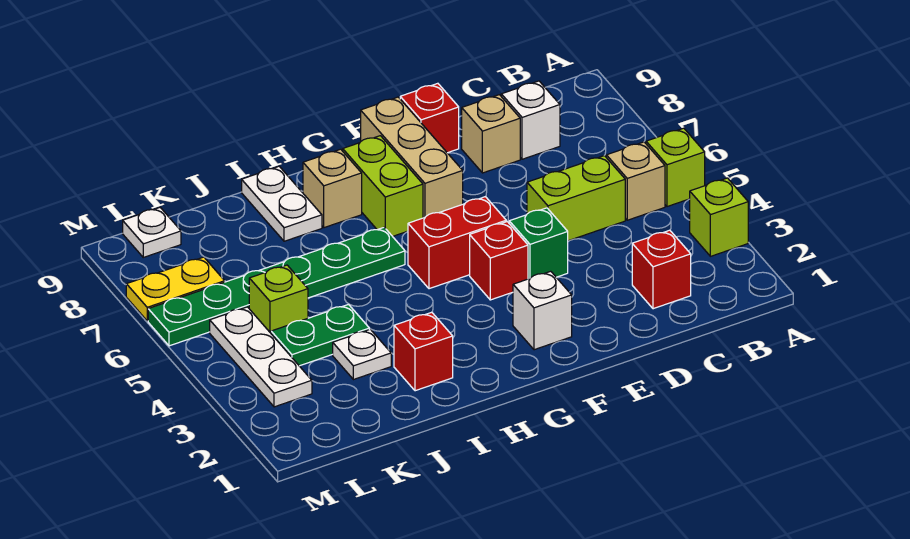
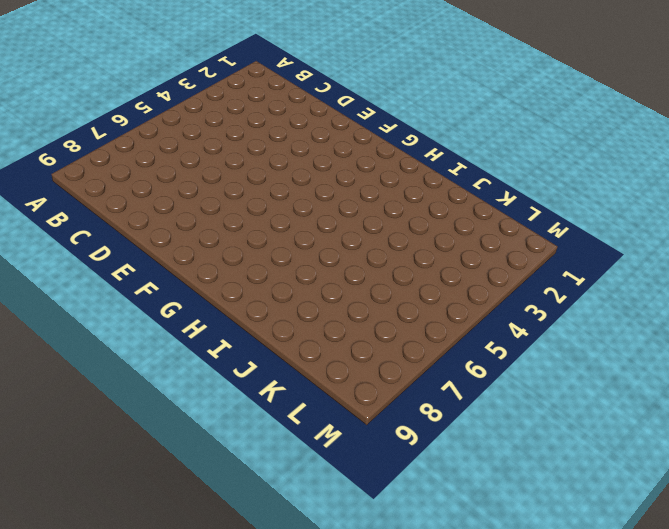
none -> lime 1x1 brick [690,178,748,256]
none -> lime 1x1 brick [646,128,705,207]
none -> tan 1x1 brick [606,142,665,220]

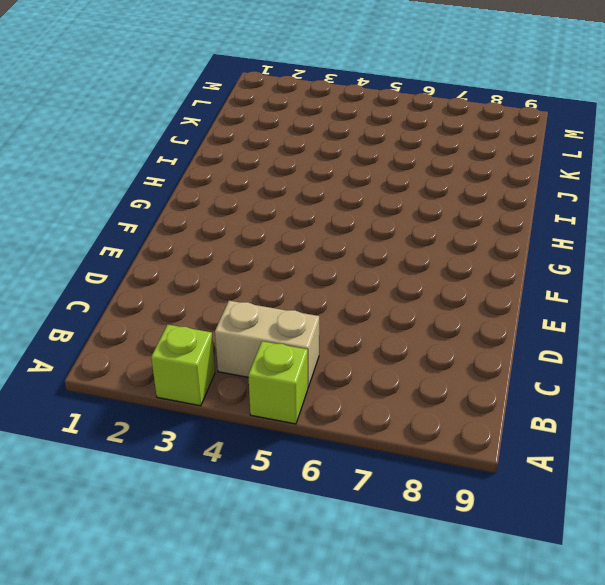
tan 1x2 brick [215,301,319,387] -> tan 1x1 brick [606,142,665,220]
none -> red 1x1 brick [632,230,691,309]
none -> lime 1x2 brick [527,156,625,241]
none -> white 1x1 brick [501,81,560,159]

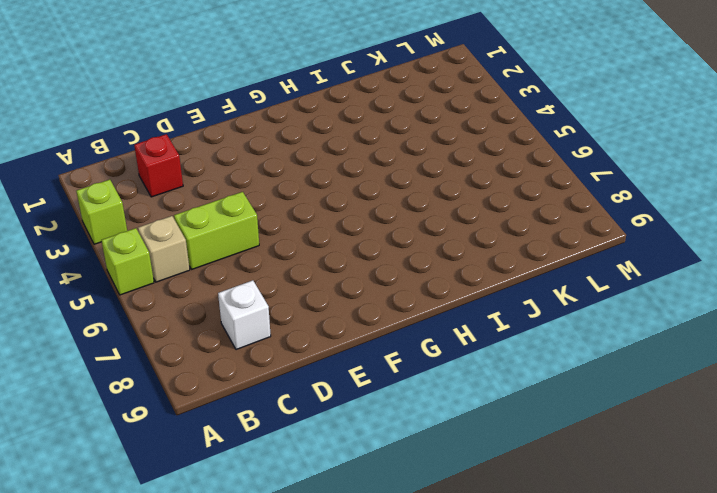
none -> tan 1x1 brick [462,95,520,173]
none -> green 1x1 brick [509,208,568,279]
none -> red 1x1 brick [400,83,459,153]

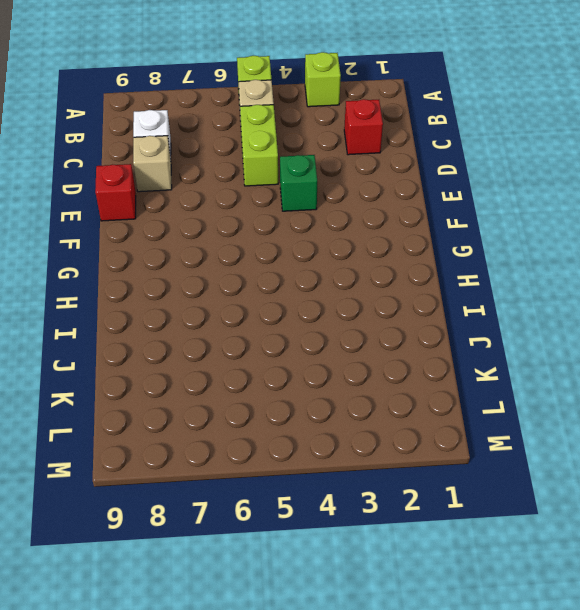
none -> white 1x1 brick [513,271,572,350]
none -> red 1x1 brick [470,222,528,300]
none -> red 1x2 brick [408,197,506,289]

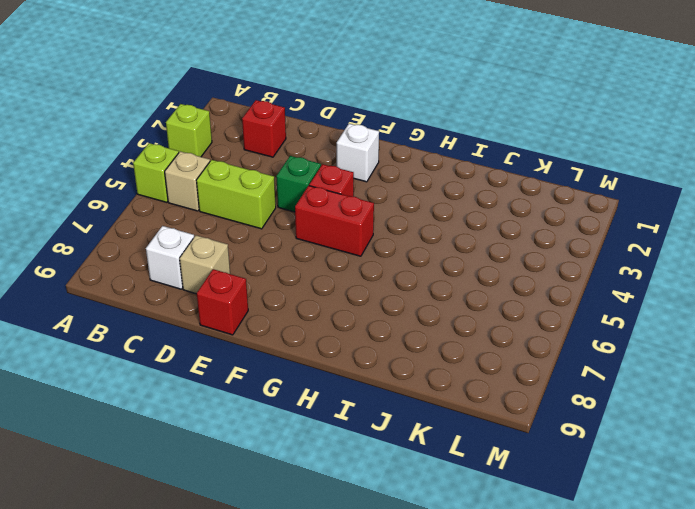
none -> tan 1x3 brick [361,97,463,218]
none -> lime 1x2 brick [343,136,423,236]
none -> green 1x6 plate [148,227,405,346]

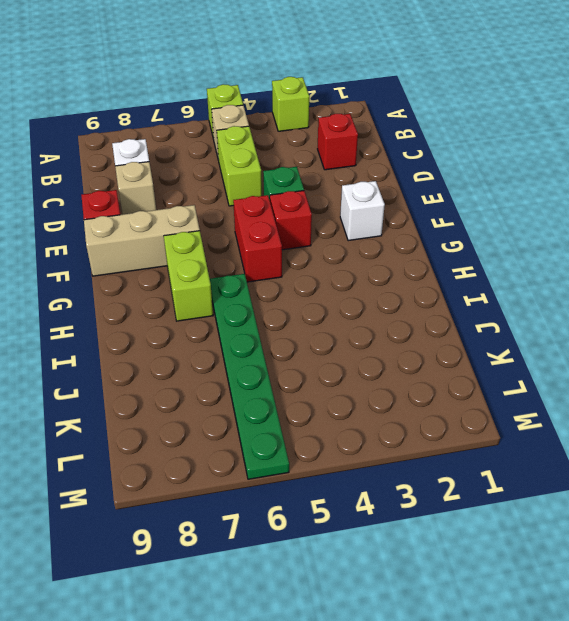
lime 1x2 brick [164,231,213,321] -> lime 1x2 brick turned to [343,136,423,236]
none -> tan 1x1 brick [303,149,362,228]
none -> red 1x1 brick [394,312,453,391]
none -> white 1x2 plate [242,166,322,241]

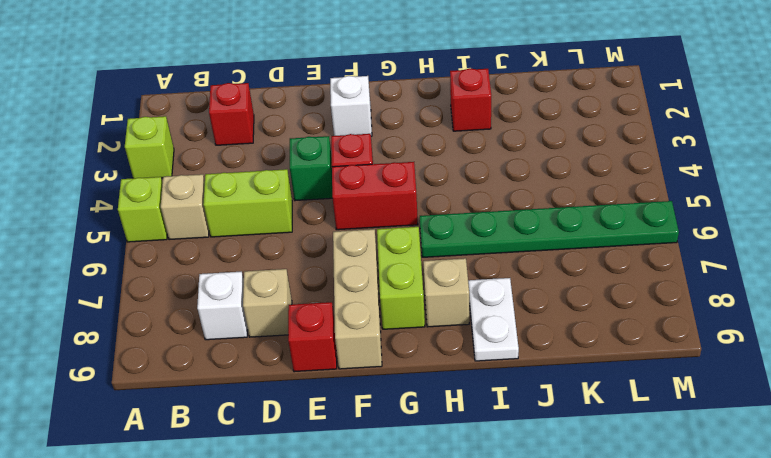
none -> white 1x1 plate [333,329,391,380]
none -> green 1x2 plate [271,305,369,366]
none -> lime 1x1 brick [249,265,308,333]

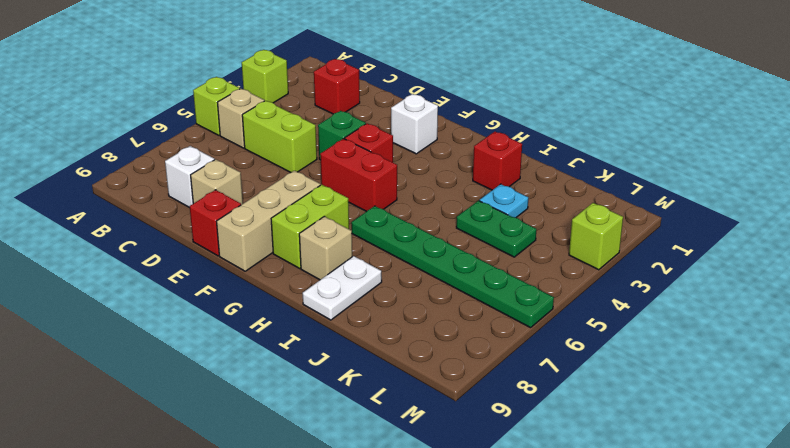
cyan 1x1 plate [479,184,528,218] -> white 1x1 plate [333,329,391,380]
lime 1x1 brick [569,203,623,270] -> lime 1x1 brick moved to [249,265,308,333]
none -> white 1x3 plate [210,307,312,407]
none -> yellow 1x2 plate [126,257,225,321]
none -> white 1x1 plate [123,208,181,257]

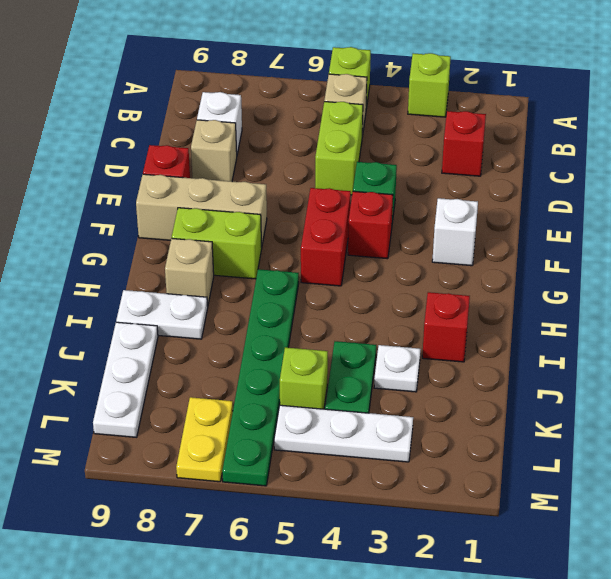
white 1x3 plate [93,322,158,437] -> white 1x1 plate [123,208,181,257]

